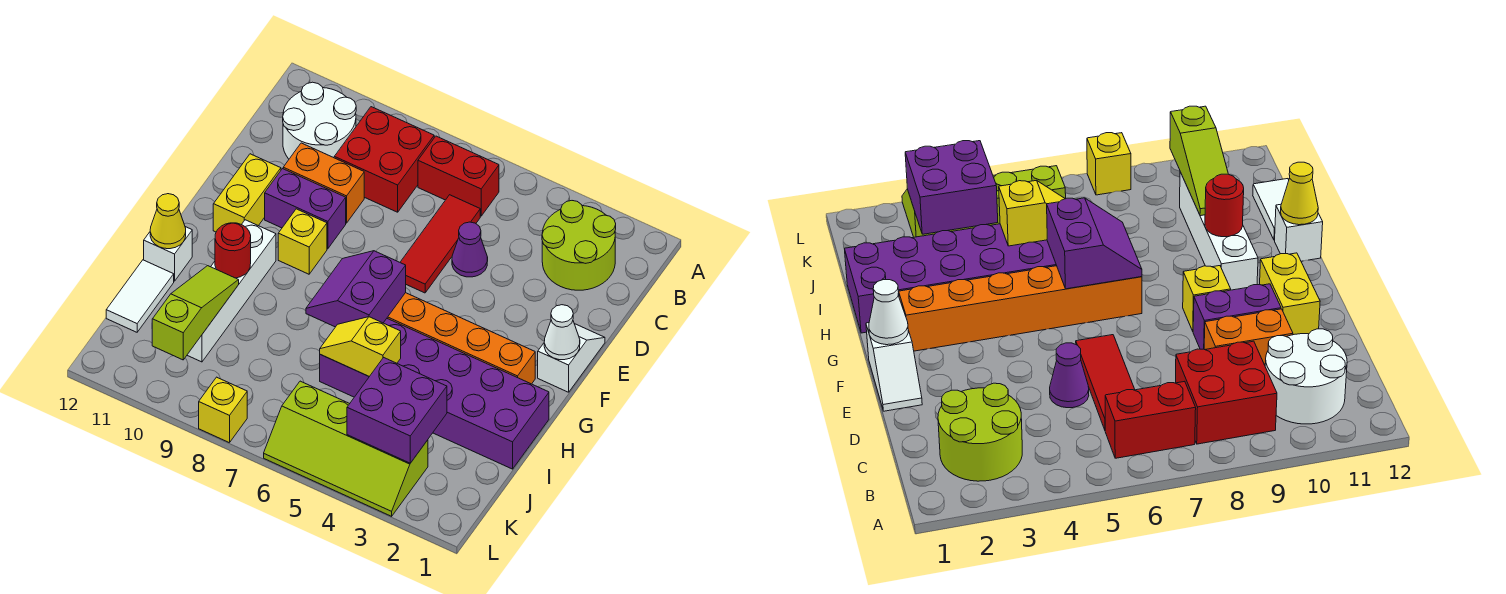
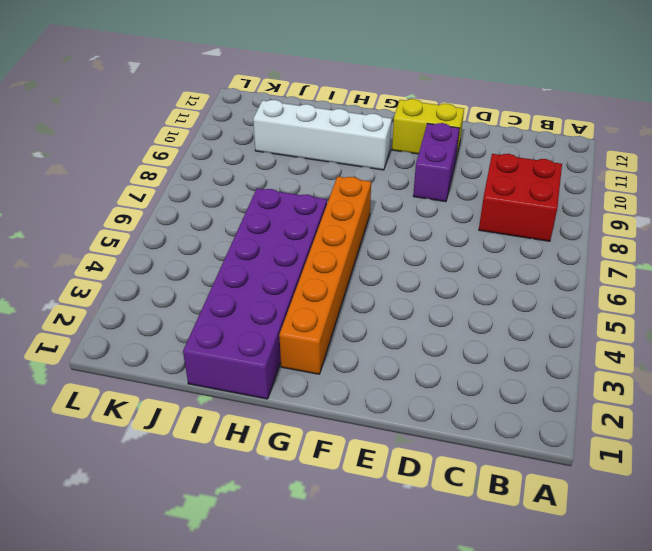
none -> lime 2x2 round brick [542,201,616,290]
none -> red 1x2 brick [418,136,499,216]
none -> white 2x2 round brick [283,82,356,159]

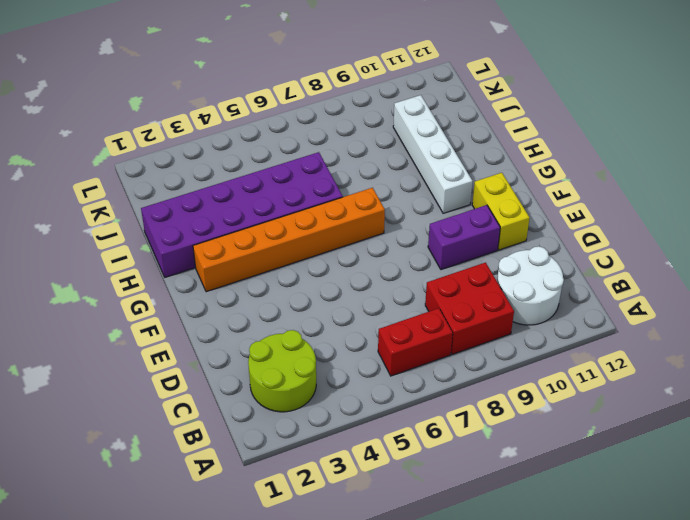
none -> red 1x3 tile [400,195,480,293]
none -> purple 1x1 cone [452,222,488,277]
none -> orange 1x2 brick [283,143,364,223]

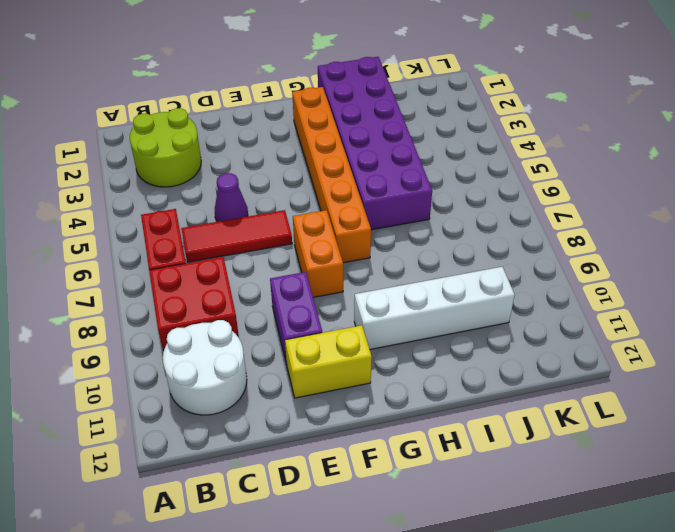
orange 1x2 brick [293,210,343,297] -> orange 1x2 brick moved to [283,143,364,223]
none -> white 1x2 slope [538,324,605,392]
none -> yellow 1x1 brick [278,209,327,274]
none -> white 1x1 brick [144,227,192,281]

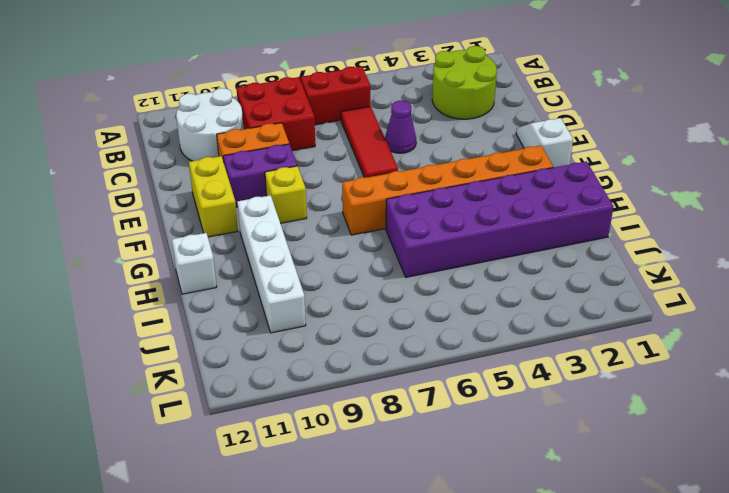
none -> white 1x2 tile [106,260,174,332]
none -> lime 2x4 slope [264,381,428,516]
none -> yellow 1x1 brick [199,377,247,443]

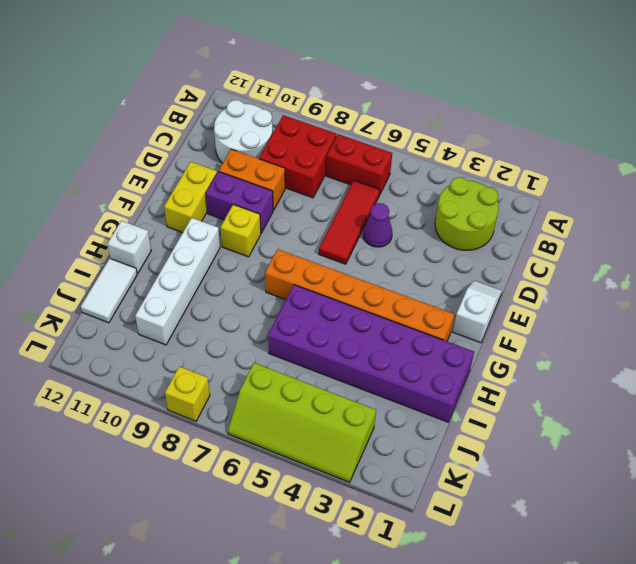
none -> white 1x1 cone [544,305,580,360]
none -> purple 2x2 slope [306,251,406,327]
none -> red 1x1 round brick [215,223,251,278]

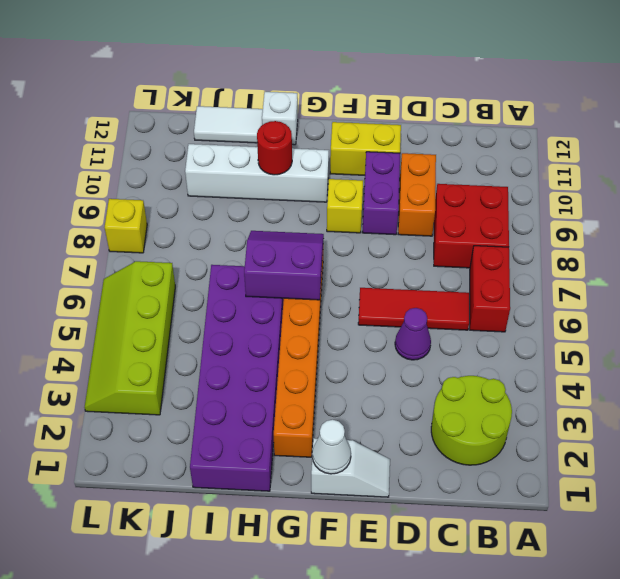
none -> white 2x2 round brick [283,82,356,159]
none -> yellow 1x1 cone [150,194,186,249]
none -> yellow 1x2 slope [320,317,401,376]

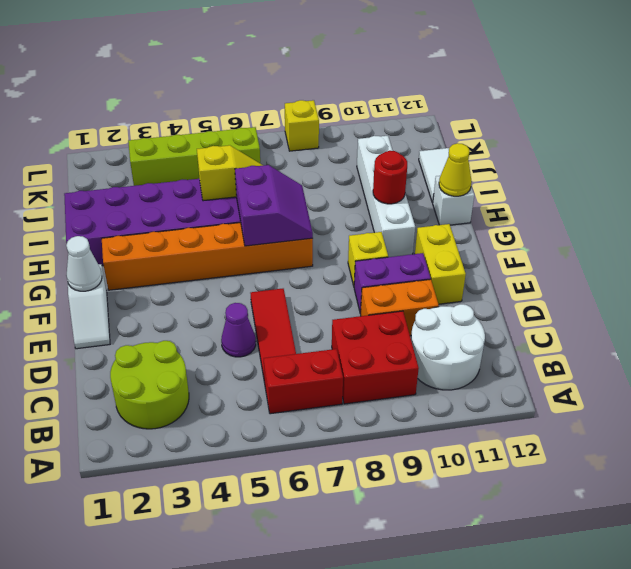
none -> lime 1x3 slope [152,266,239,360]
none -> purple 2x2 brick [347,358,447,463]

